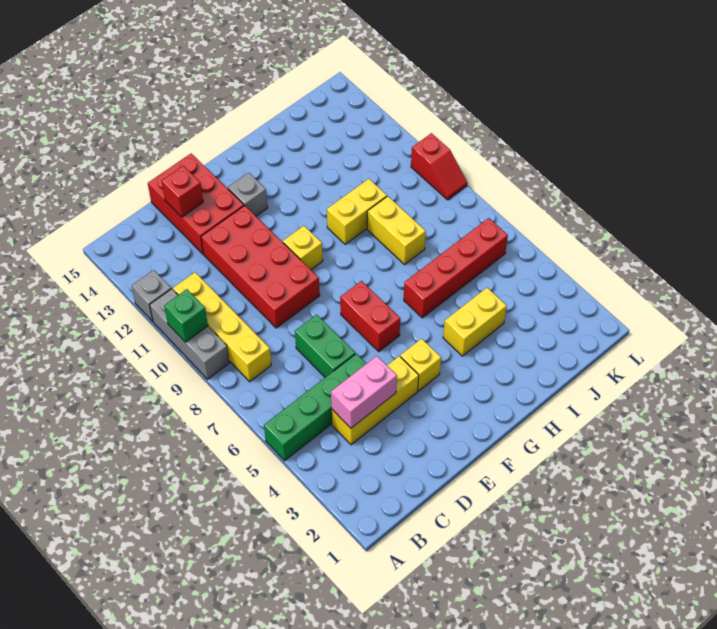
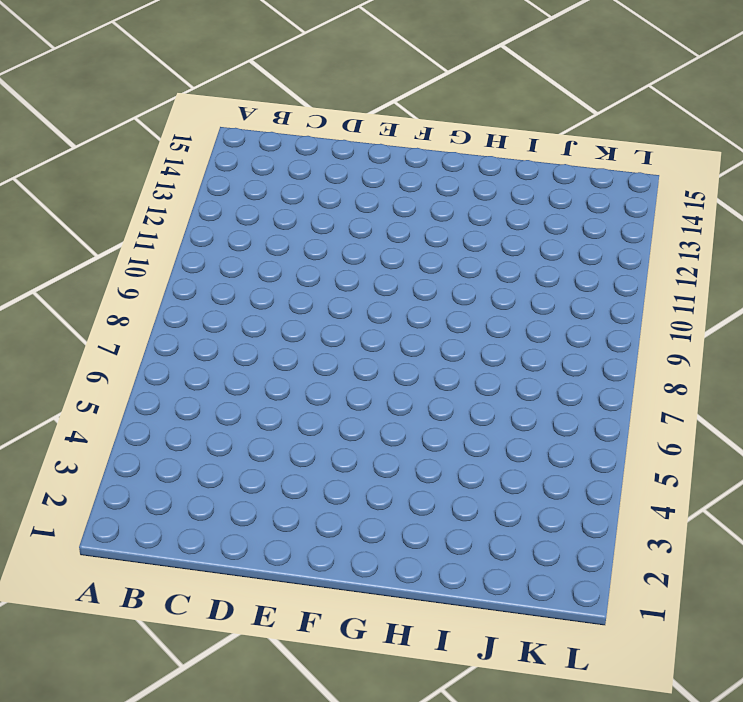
none -> green 1x4 brick [264,354,366,461]
none -> grey 1x3 brick [150,289,229,379]
none -> grey 1x1 brick [132,270,171,321]

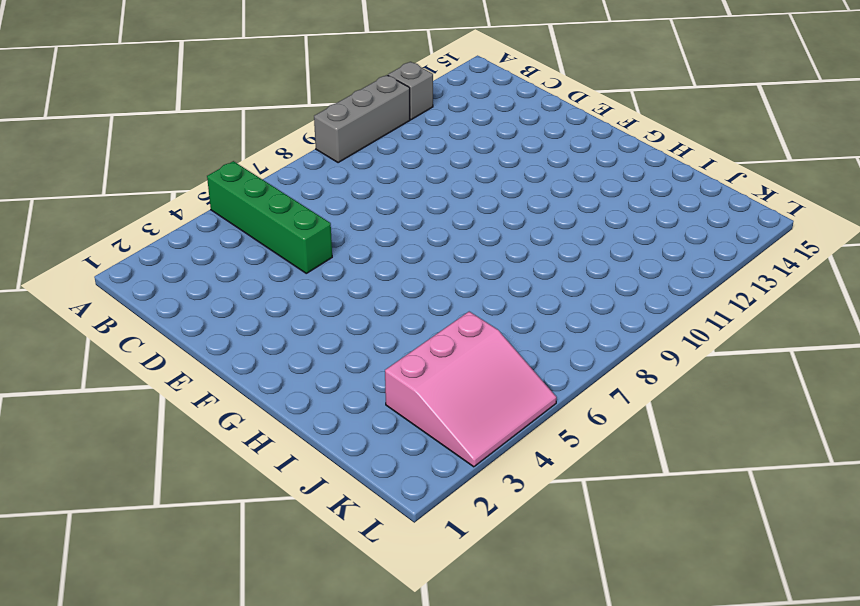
pink 3x3 slope [385,312,557,467] -> none
none -> yellow 1x4 brick [173,272,271,382]
none -> yellow 1x3 brick [331,356,419,445]
none -> green 1x2 brick [295,315,355,377]

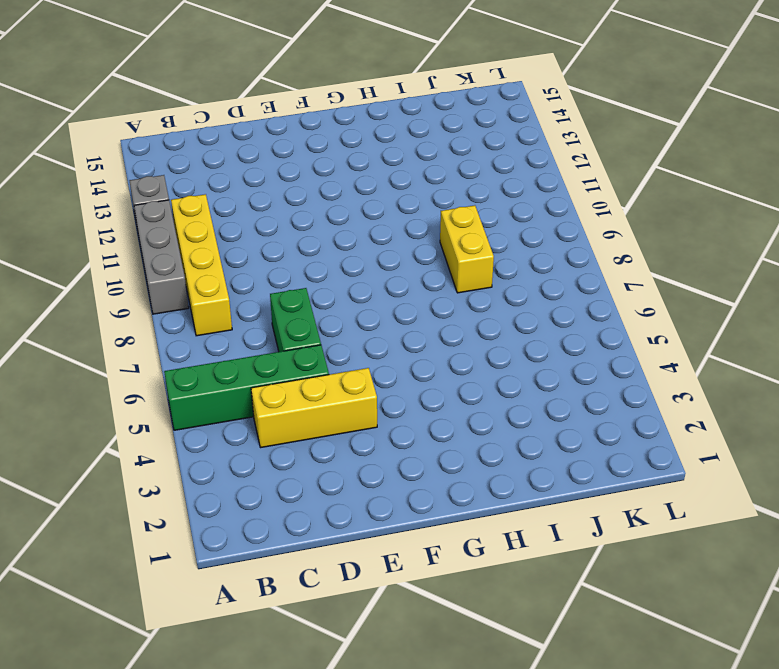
none -> red 2x4 brick [201,206,320,328]
none -> red 2x3 brick [148,154,244,254]
none -> yellow 1x1 brick [400,339,441,391]

